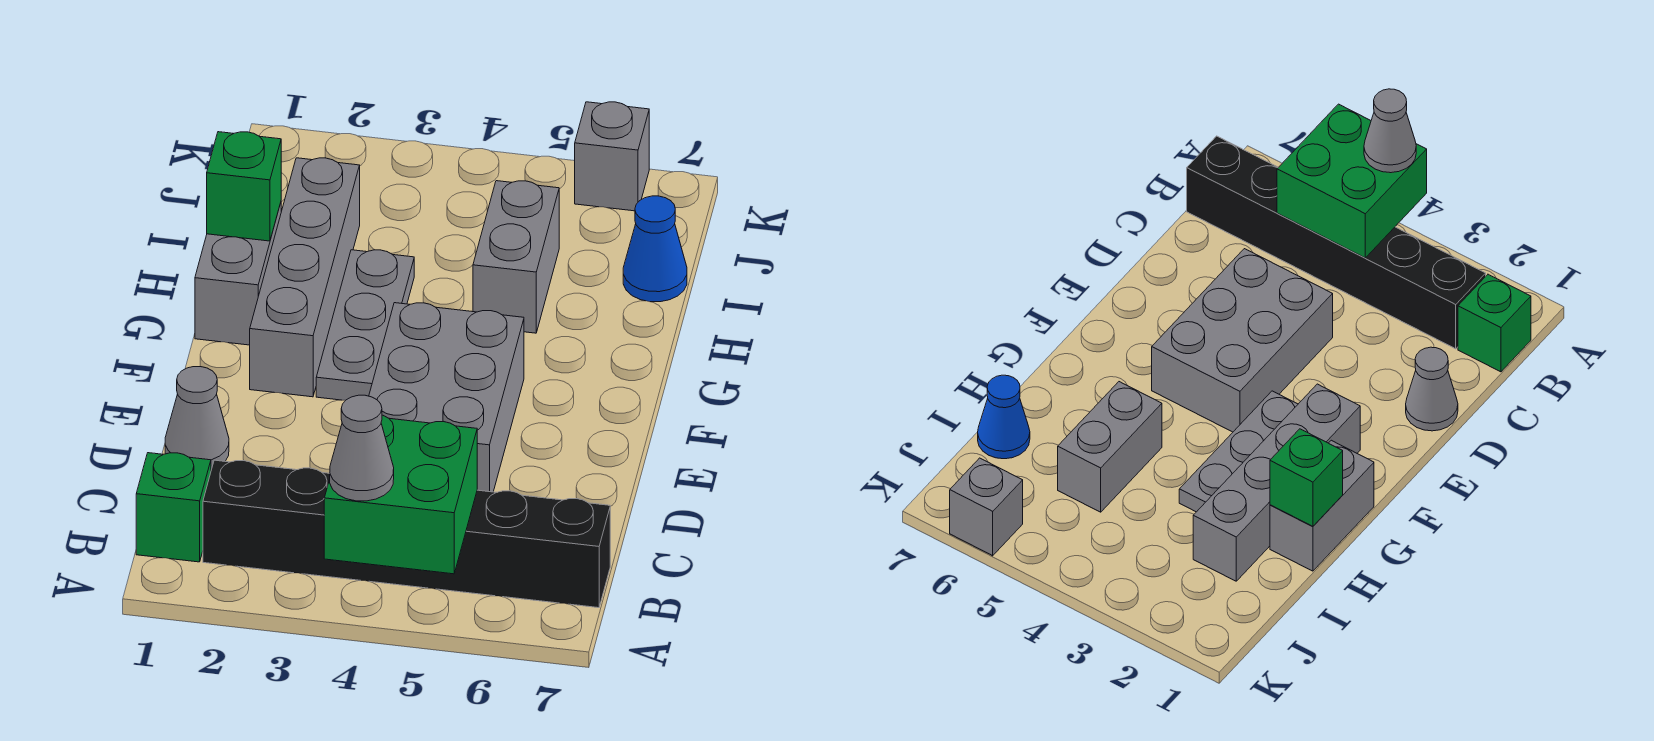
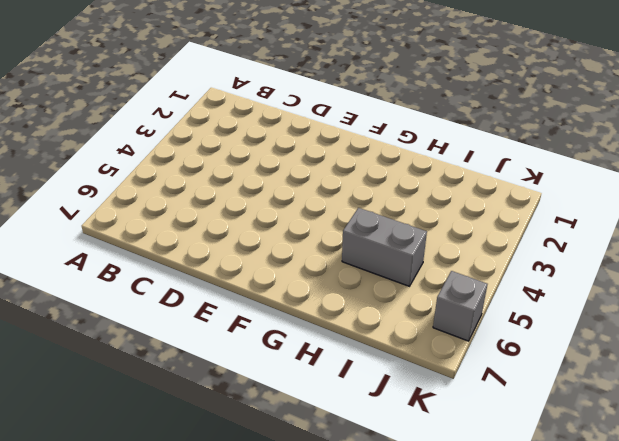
none -> green 1x1 brick [136,453,211,562]
none -> black 1x6 brick [203,460,610,608]
none -> grey 1x1 cone [165,367,229,470]

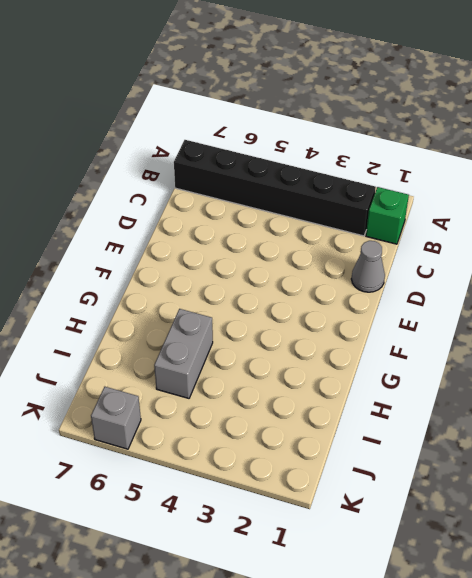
none -> grey 2x3 brick [369,303,524,492]
none -> grey 1x4 brick [250,158,360,397]
none -> grey 1x3 plate [316,250,414,400]

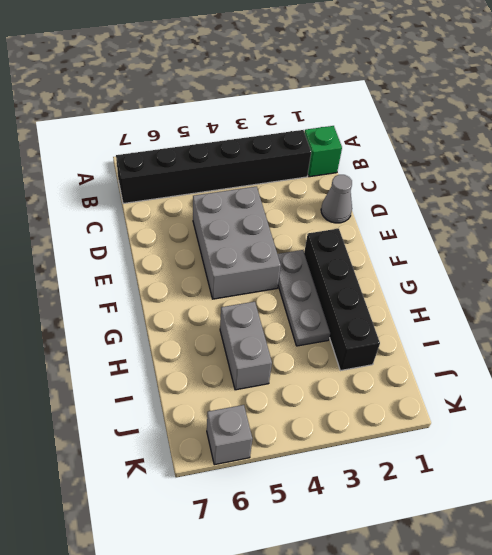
black 1x4 brick [304,229,380,371] -> grey 1x4 brick [250,158,360,397]
none -> grey 1x2 brick [195,203,281,345]
none -> blue 1x1 cone [623,196,687,302]
none -> green 2x2 brick [324,415,477,574]

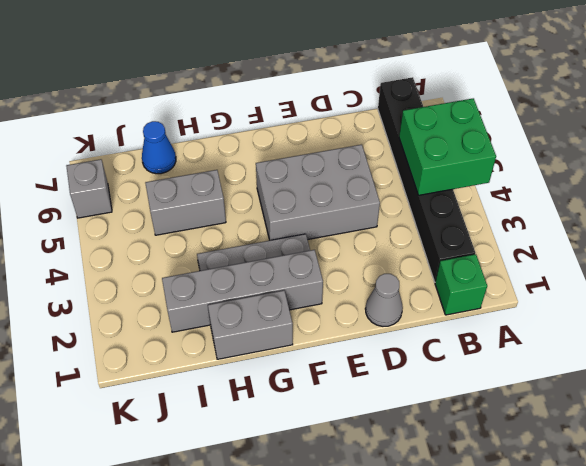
none -> green 1x1 brick [207,132,281,241]
none -> grey 1x1 cone [330,395,394,501]

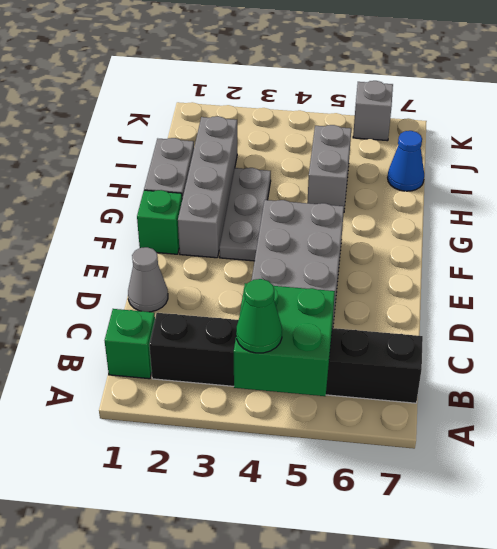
green 1x1 cone [236,279,282,353] -> grey 1x1 cone [330,395,394,501]
green 1x1 brick [137,190,182,254] -> green 1x1 brick moved to [207,132,281,241]

